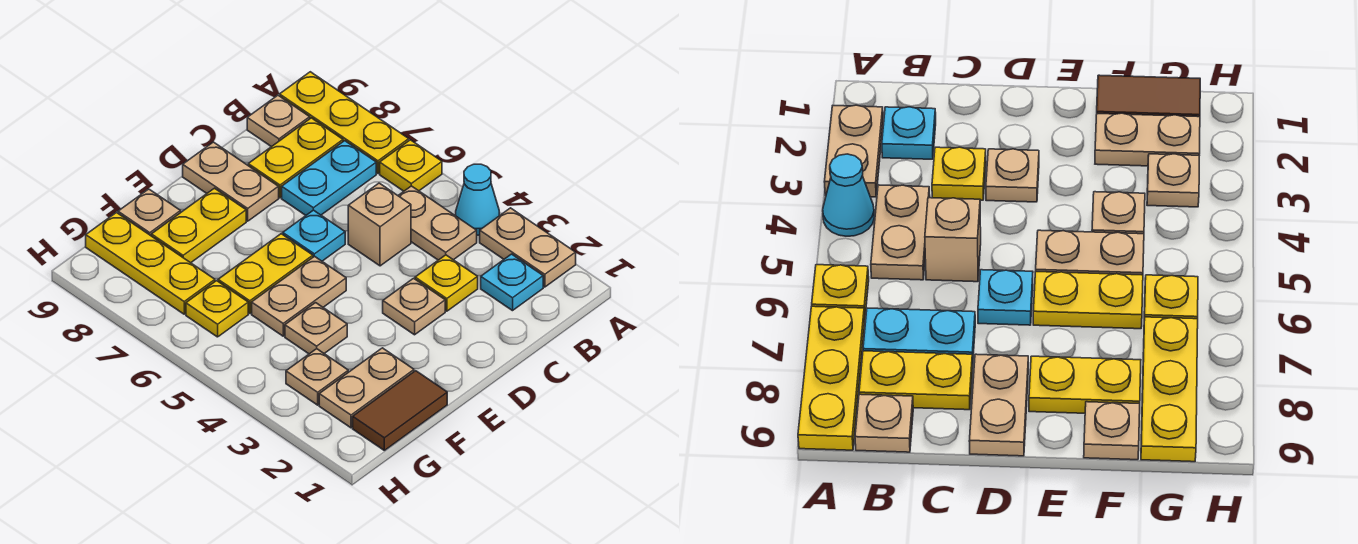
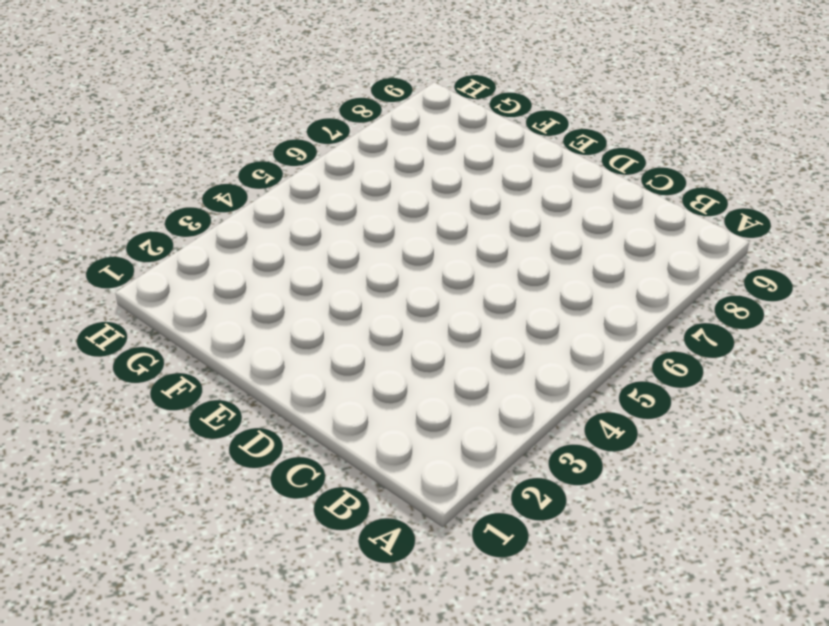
none -> tan 1x2 plate [480,208,576,287]
none -> cyan 1x1 cone [456,164,499,235]
none -> yellow 1x1 plate [380,140,442,191]

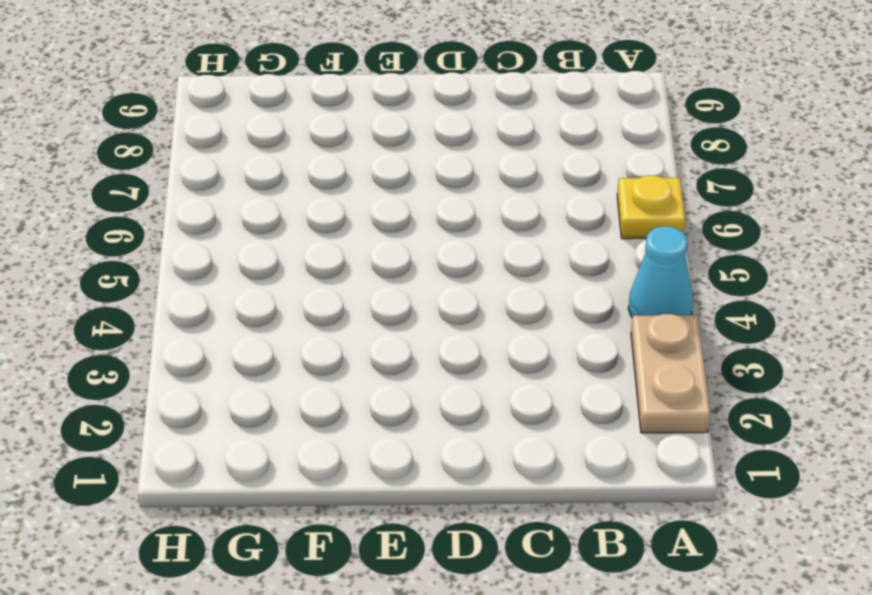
none -> yellow 1x3 plate [280,72,409,173]
none -> cyan 1x1 plate [481,254,543,311]
none -> tan 1x2 plate [398,186,477,260]

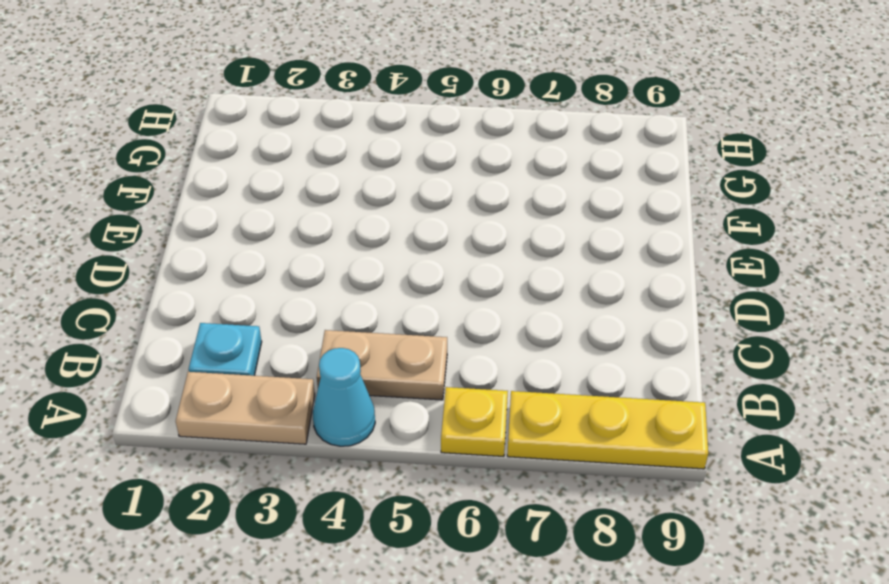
none -> cyan 1x2 plate [282,141,376,215]
none -> yellow 1x2 plate [248,118,343,198]
none -> tan 1x1 plate [247,95,310,147]

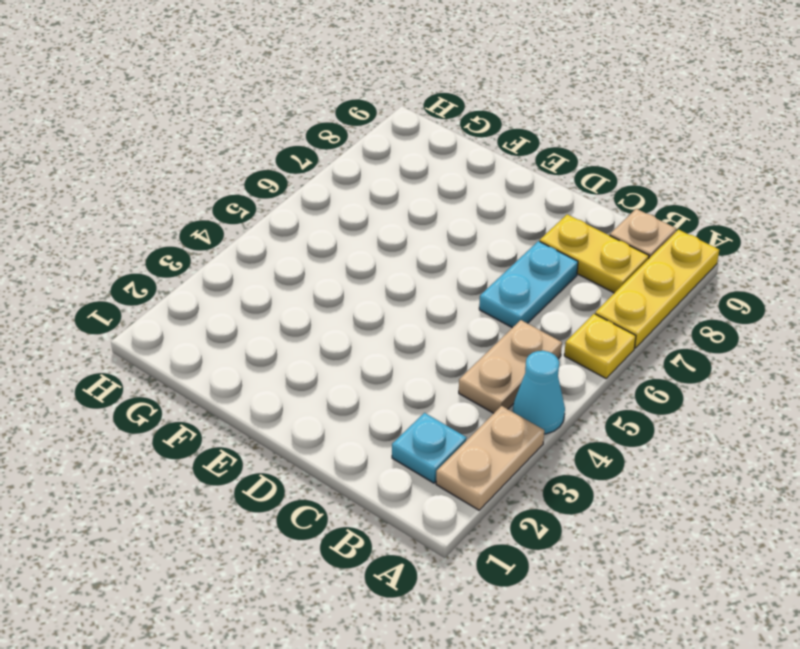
cyan 1x2 plate [479,241,578,328] -> cyan 1x2 plate turned to [282,141,376,215]
none -> yellow 1x1 plate [415,255,478,311]
none -> tan 1x1 brick [348,183,411,266]
none -> tan 1x1 plate [383,278,445,335]

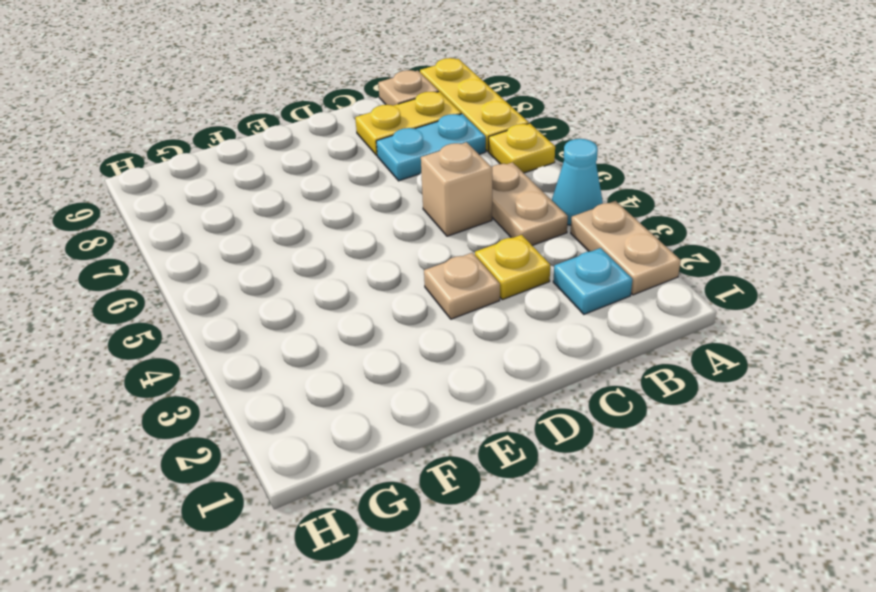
none -> cyan 1x1 plate [283,210,345,261]
none -> tan 1x2 plate [183,142,279,221]
none -> tan 1x2 plate [252,256,346,336]

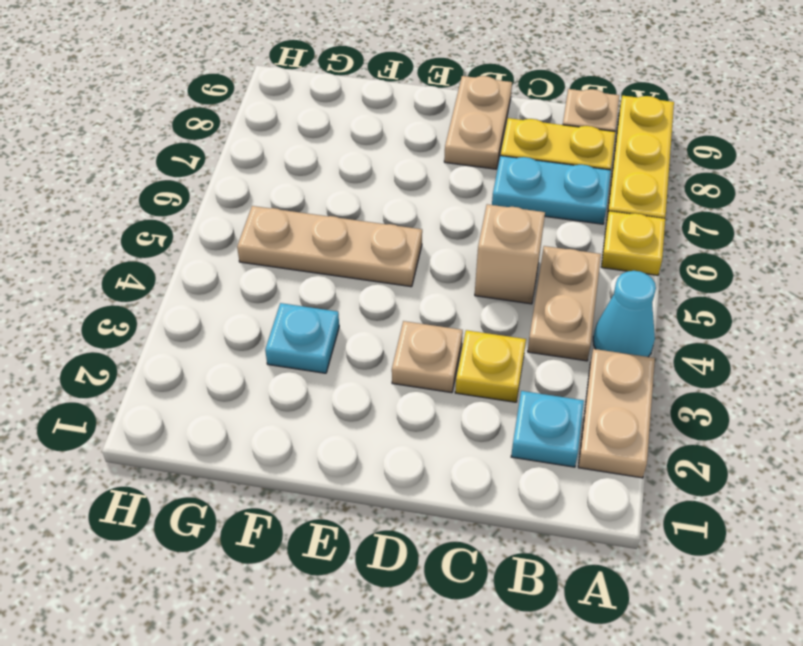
tan 1x3 plate [237,206,422,287] -> tan 1x2 plate [252,256,346,336]
cyan 1x1 plate [265,303,339,373] -> cyan 1x1 plate moved to [283,210,345,261]
none -> yellow 1x2 plate [218,234,313,313]
none -> yellow 1x2 plate [151,188,246,263]
none -> brown 1x2 tile [353,371,447,450]

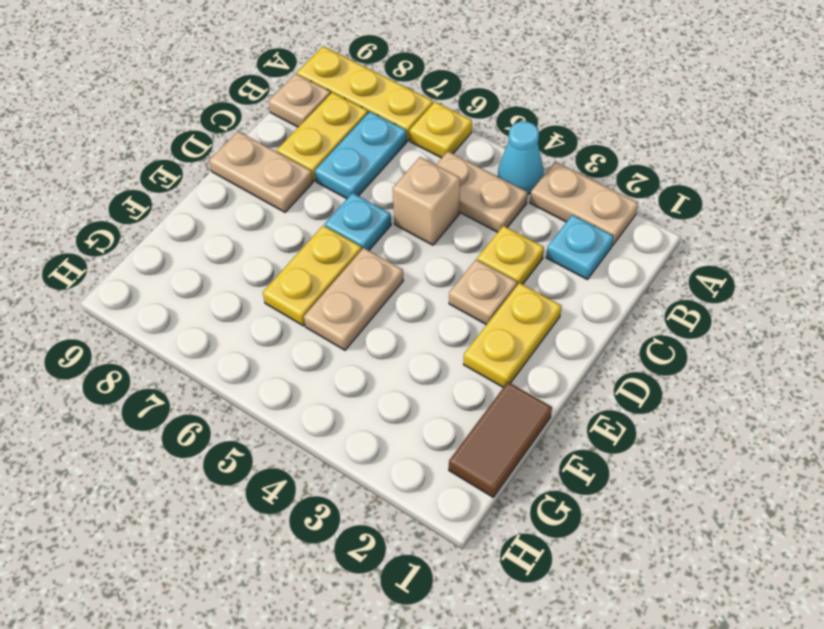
yellow 1x2 plate [464,283,561,387] -> yellow 1x2 plate moved to [151,188,246,263]
none -> tan 1x2 plate [319,348,414,428]
none -> tan 1x1 plate [285,303,347,354]
none -> tan 1x1 plate [118,189,181,236]

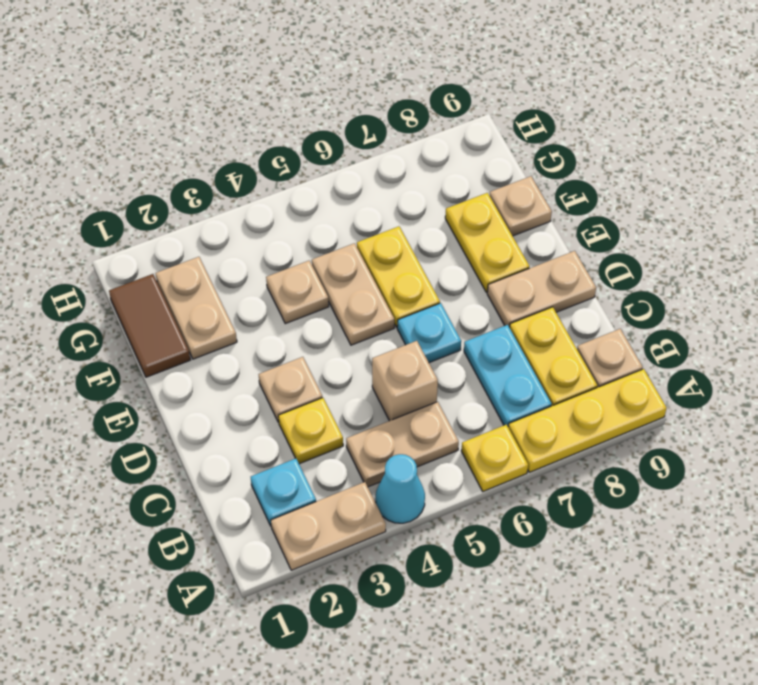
none -> tan 1x1 plate [286,349,348,405]
none -> yellow 1x1 plate [186,281,248,337]
none -> yellow 1x3 plate [86,213,215,314]

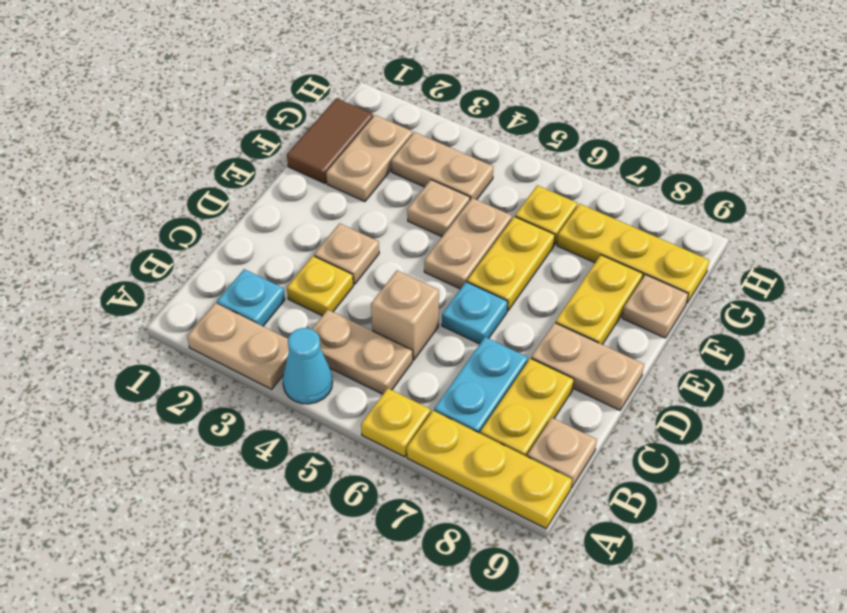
tan 1x2 plate [391,132,493,200] -> tan 1x1 plate [286,349,348,405]

